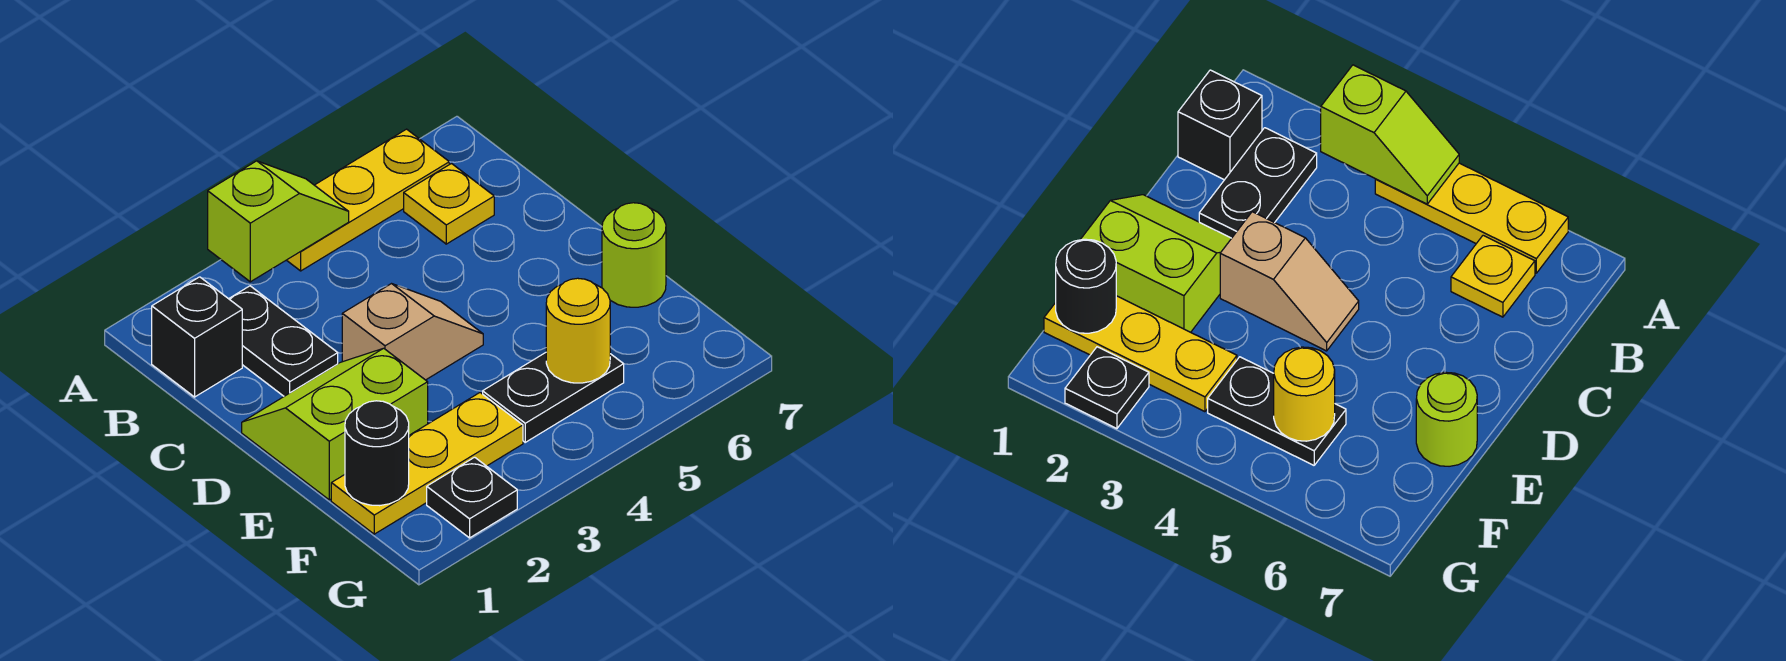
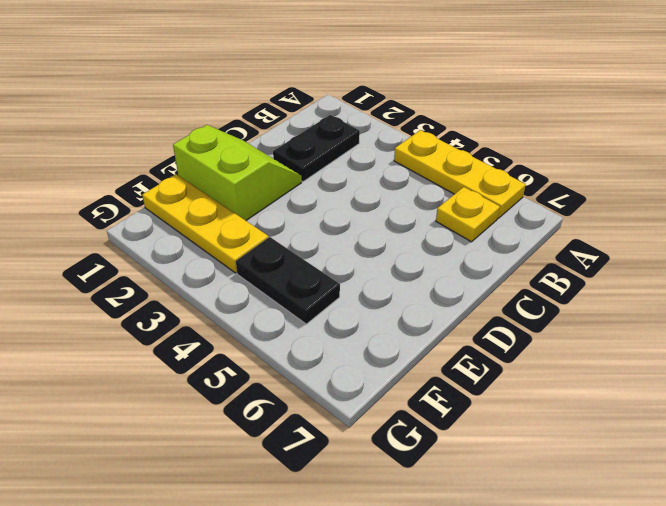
none -> black 1x1 brick [152,277,242,397]
none -> tan 1x2 slope [342,284,483,380]
none -> lime 1x1 round brick [602,203,666,307]

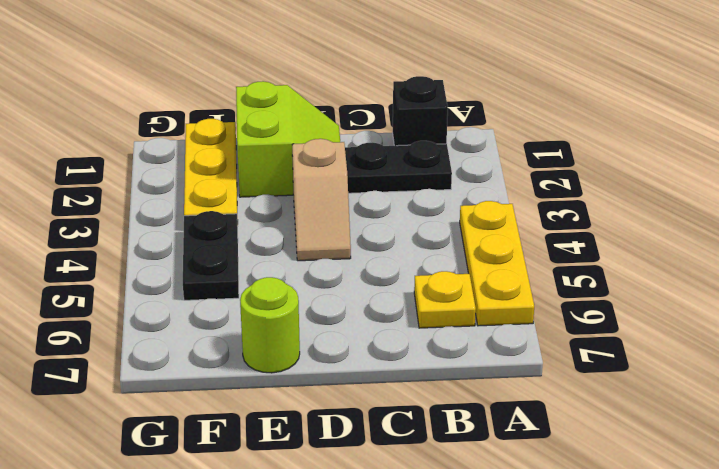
none -> black 1x1 plate [427,457,517,538]
none -> lime 1x2 slope [208,161,349,282]
none -> black 1x1 round brick [345,401,409,506]

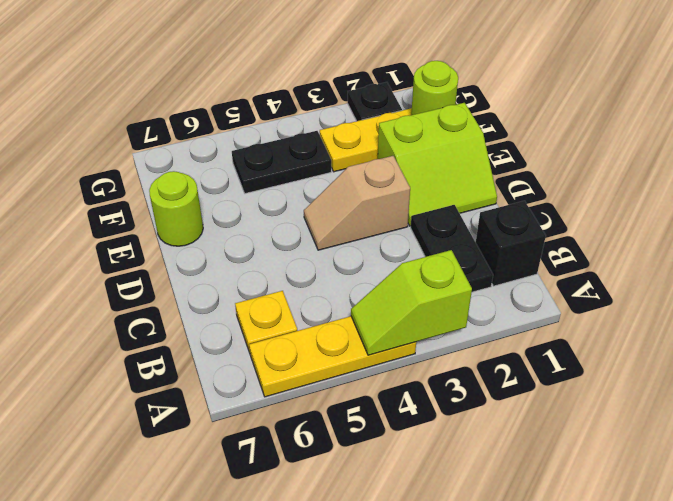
lime 1x1 round brick [411,61,458,115] -> black 1x1 round brick [345,401,409,506]
none -> yellow 1x1 round brick [546,278,610,383]

